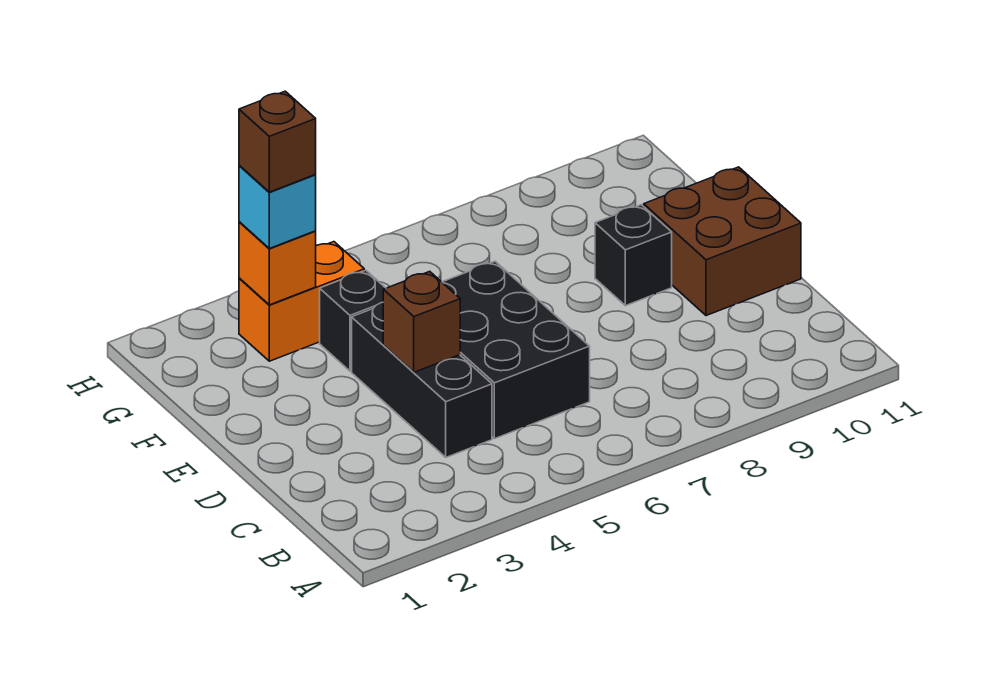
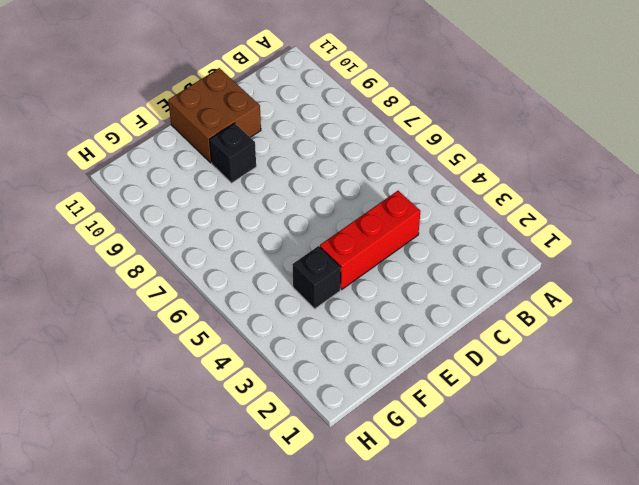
red 1x3 brick [320,191,420,289] -> black 1x3 brick [352,302,492,457]
none -> black 2x3 brick [442,261,590,439]
none -> orange 1x2 brick [239,242,364,361]

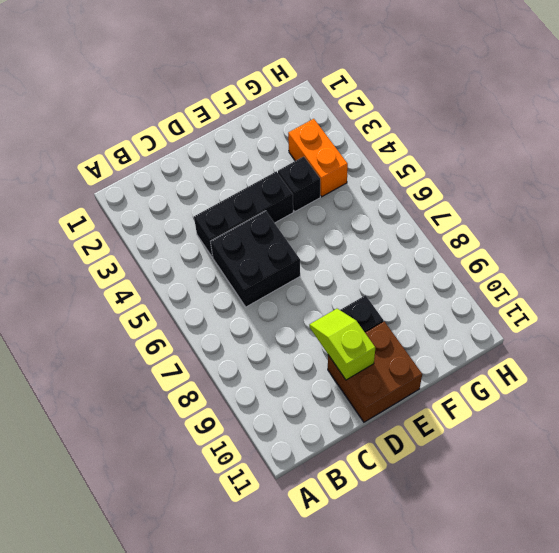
black 2x2 brick [211,211,300,307] -> black 2x3 brick [442,261,590,439]
lime 1x2 slope [309,309,375,380] -> none
none -> brown 1x1 brick [383,271,460,372]
none -> orange 1x1 brick [239,222,316,305]

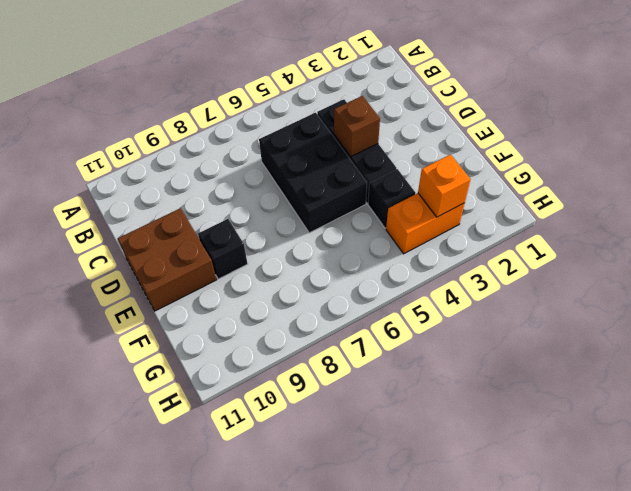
none -> cyan 1x1 brick [239,165,316,249]
none -> brown 1x1 brick [239,91,316,192]

